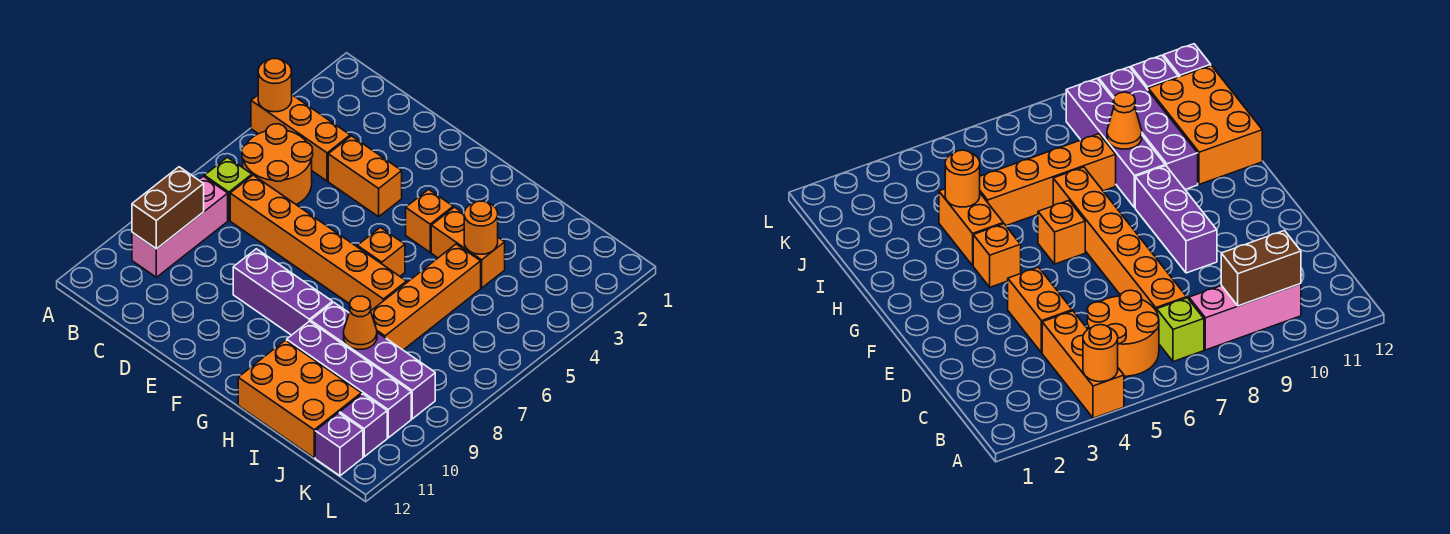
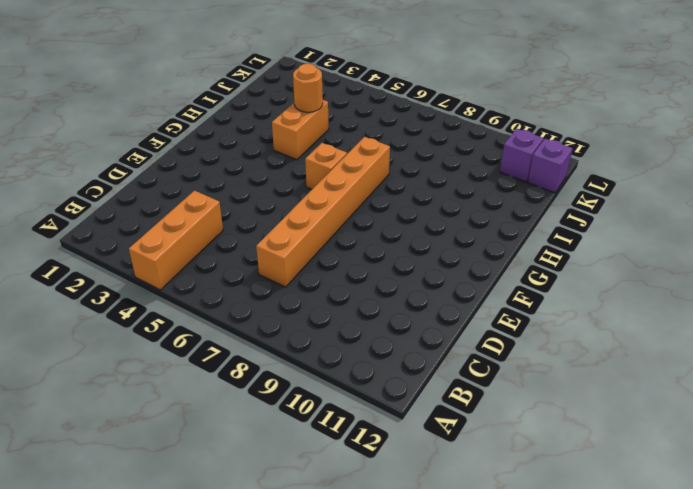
none -> orange 2x2 round brick [242,124,313,204]
none -> lime 1x1 brick [204,157,252,220]
none -> pink 1x3 brick [132,176,228,277]

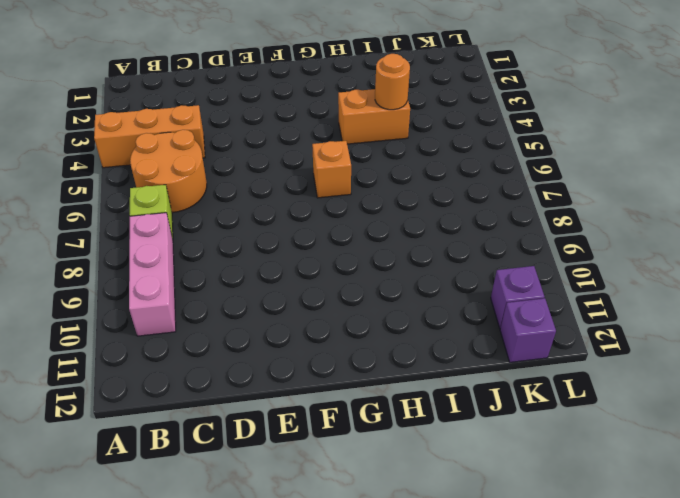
none -> orange 1x6 brick [230,175,407,310]
none -> orange 1x2 brick [328,136,402,217]
none -> purple 1x3 brick [233,249,332,335]

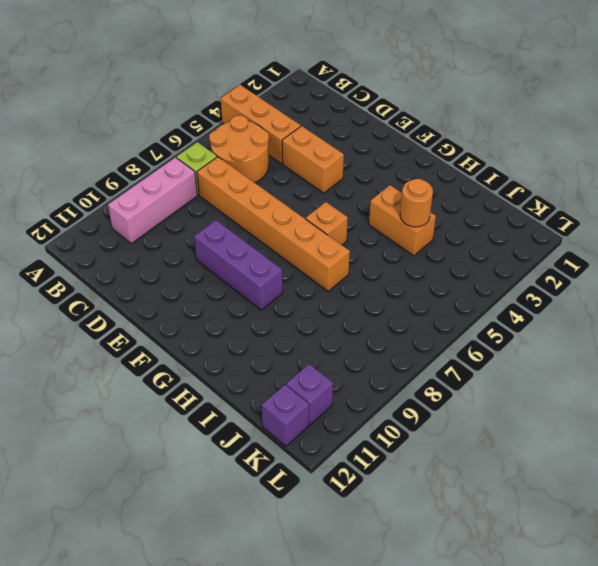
none -> orange 1x1 brick [406,189,453,252]
none -> purple 1x4 brick [311,302,435,419]
none -> purple 1x4 brick [287,321,411,438]

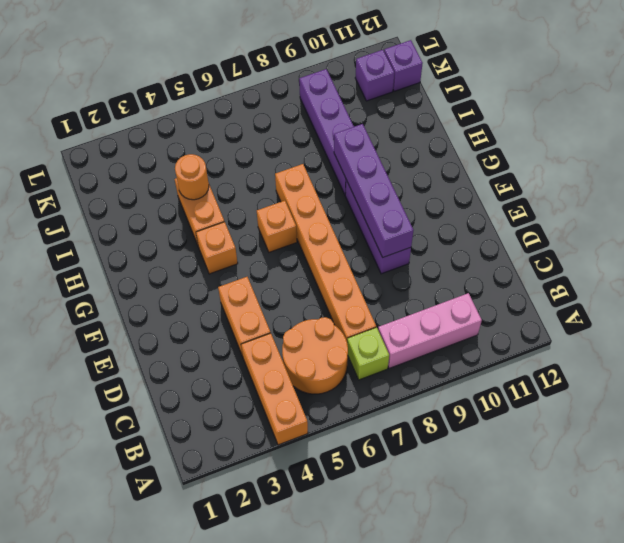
purple 1x4 brick [334,124,413,257] -> purple 1x4 brick moved to [287,321,411,438]
none -> orange 2x3 brick [238,340,361,458]
none -> orange 1x4 brick [371,244,481,350]
none -> orange 1x1 round brick [258,59,292,112]

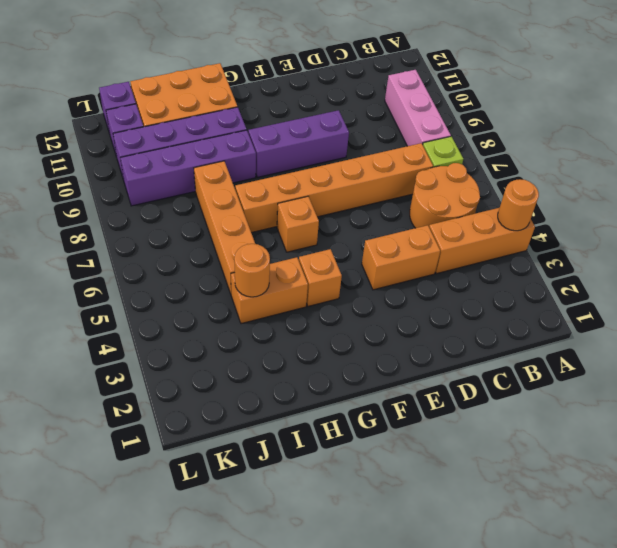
none -> brown 1x2 brick [132,167,204,249]
none -> orange 1x1 cone [344,296,377,350]

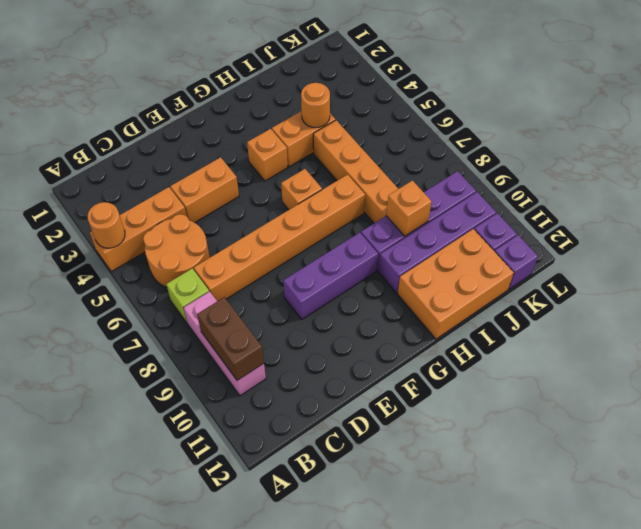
orange 1x1 brick [386,181,432,236] -> orange 1x1 cone [344,296,377,350]

